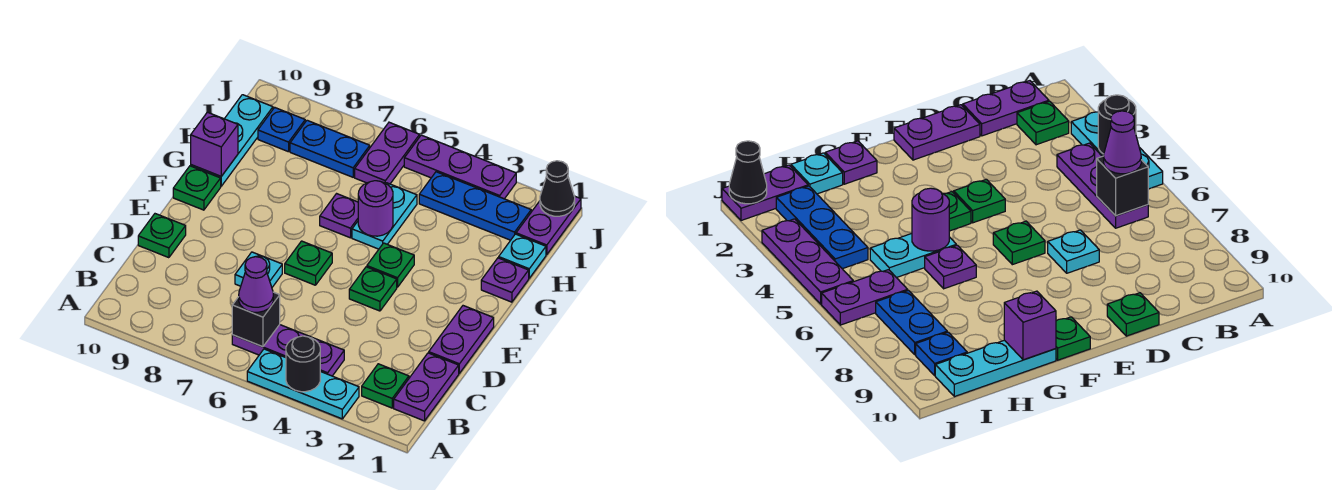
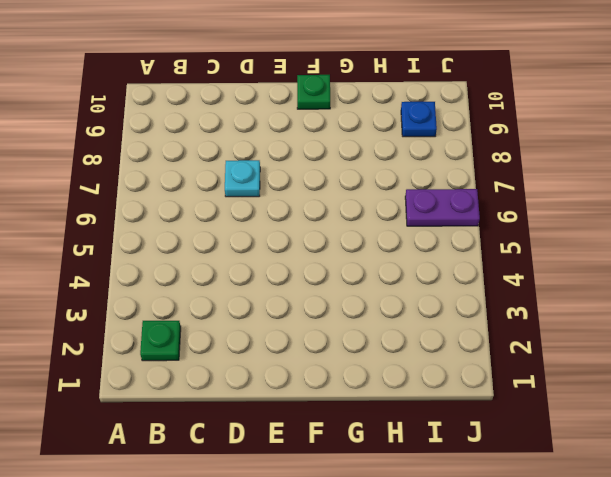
none -> cyan 1x3 plate [247,349,359,419]
none -> purple 1x2 plate [394,353,459,421]
none -> purple 1x3 plate [232,325,344,376]

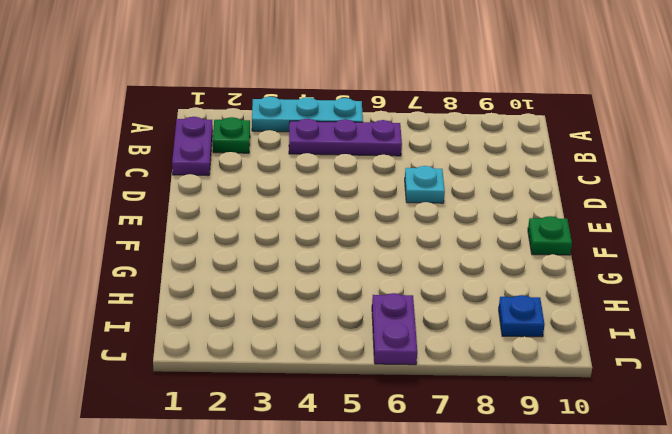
none -> purple 1x2 plate [429,306,494,373]
none -> green 1x1 plate [138,214,186,258]
none -> green 1x1 plate [349,267,397,311]

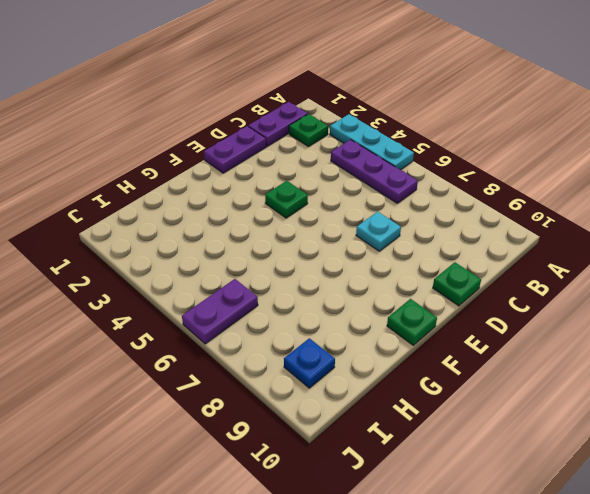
none -> green 1x1 plate [285,241,332,285]
none -> green 1x1 plate [367,243,414,287]
none -> purple 1x1 plate [481,258,529,302]

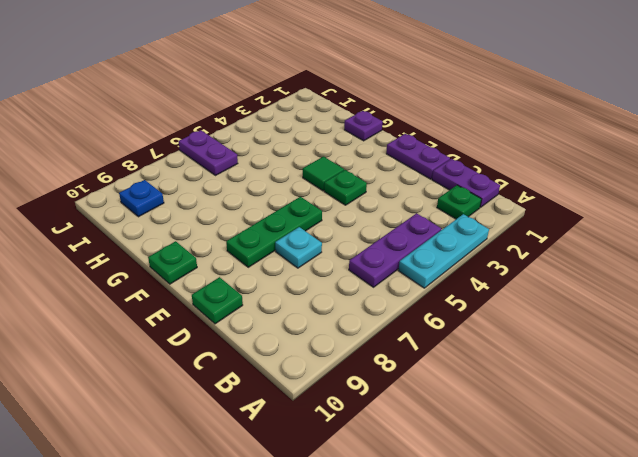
green 1x3 plate [226,197,322,267] -> green 1x1 plate [285,241,332,285]
green 1x1 tile [303,157,344,191] -> green 1x1 plate [367,243,414,287]
none -> cyan 1x2 plate [352,183,417,249]
none -> purple 1x1 plate [320,194,358,238]
none -> cyan 1x3 plate [191,95,273,186]

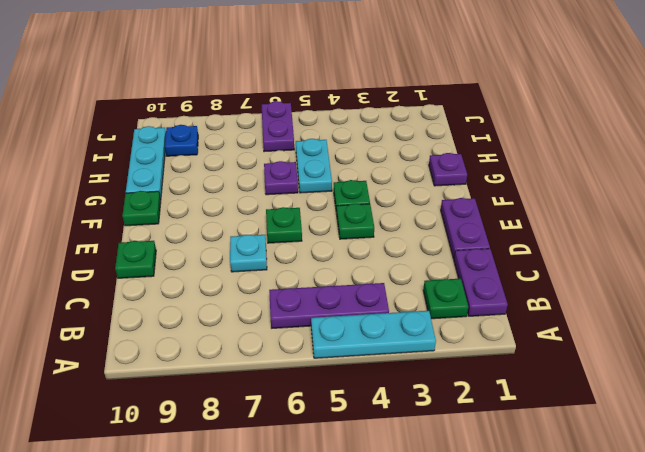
none -> cyan 1x1 plate [499,234,546,278]
none -> purple 1x2 plate [516,196,581,255]
none -> blue 1x3 plate [419,172,531,240]

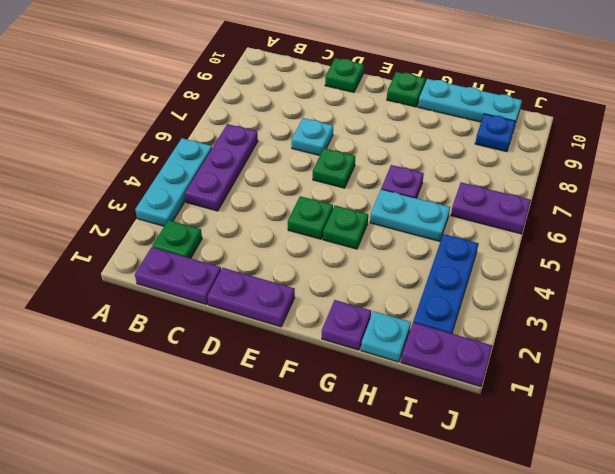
none -> blue 1x2 plate [290,120,370,177]
none -> purple 1x3 plate [404,135,516,199]
none -> black 1x1 round brick [286,336,320,392]

